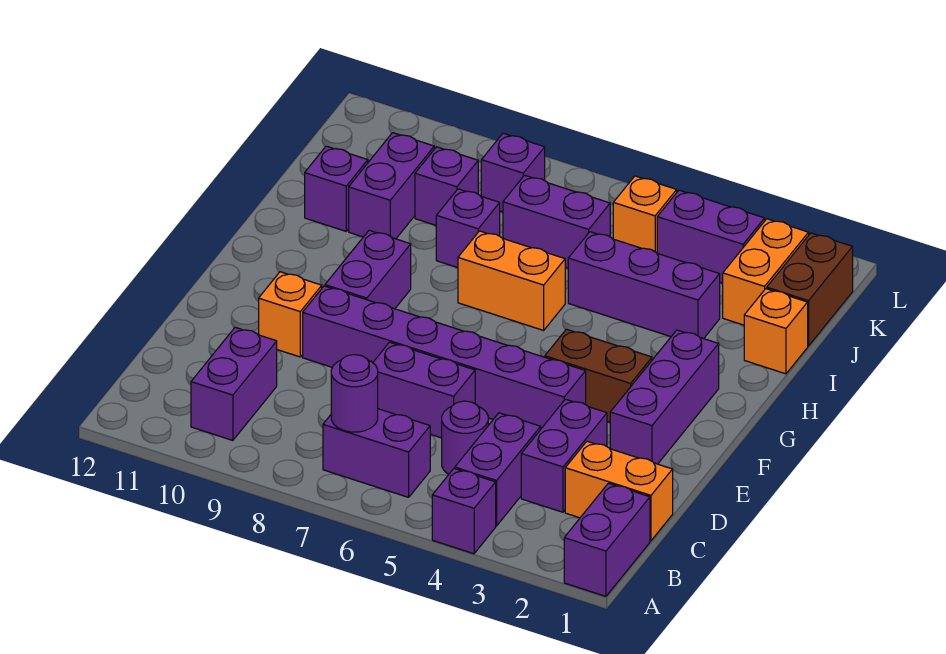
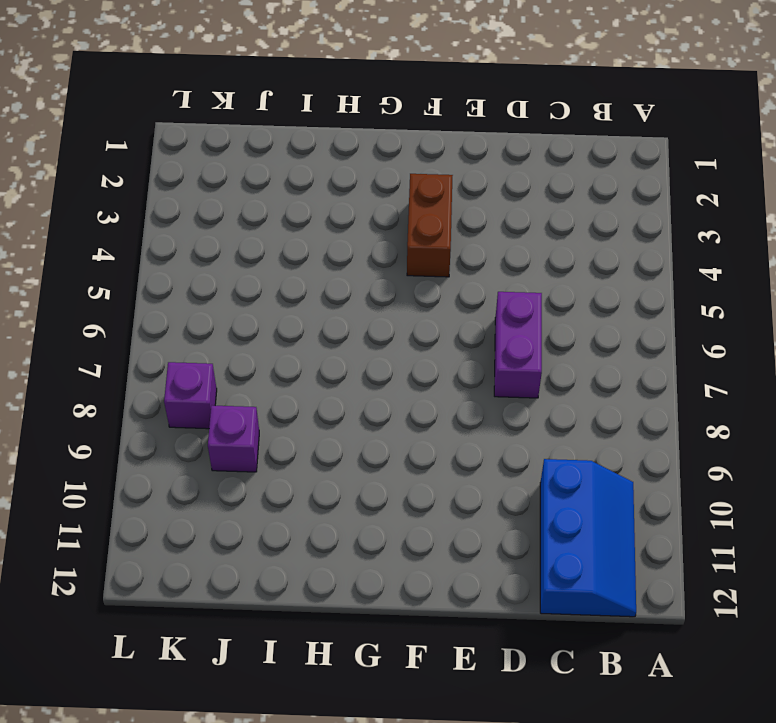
blue 2x3 slope [540,459,636,617] -> purple 1x2 brick [191,327,277,440]
none -> purple 1x2 brick [564,483,650,596]
none -> purple 1x1 brick [432,469,496,554]
none -> purple 1x2 brick [455,413,541,526]

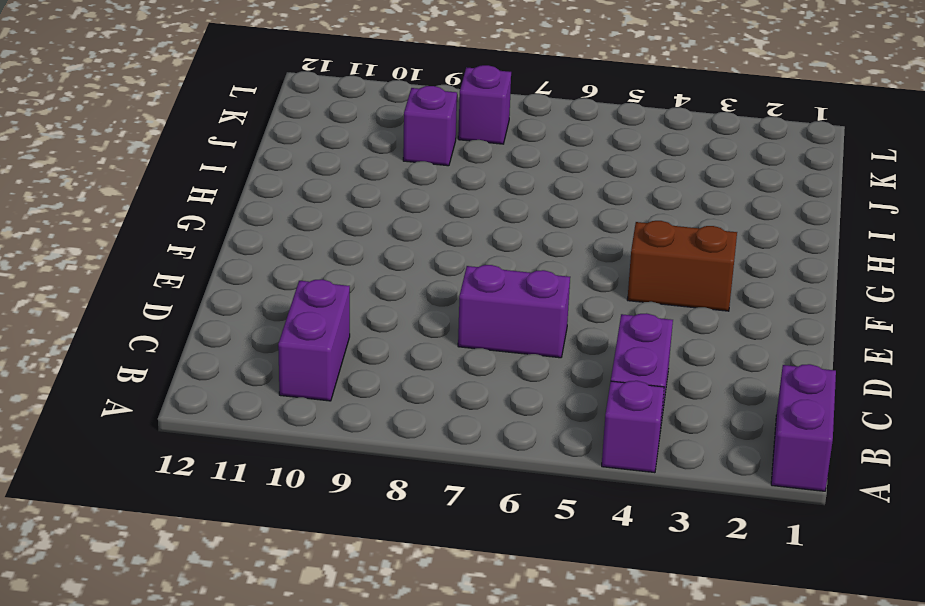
none -> purple 1x2 brick [323,409,430,497]
none -> orange 1x2 brick [565,441,673,541]
none -> purple 1x2 brick [521,399,607,512]

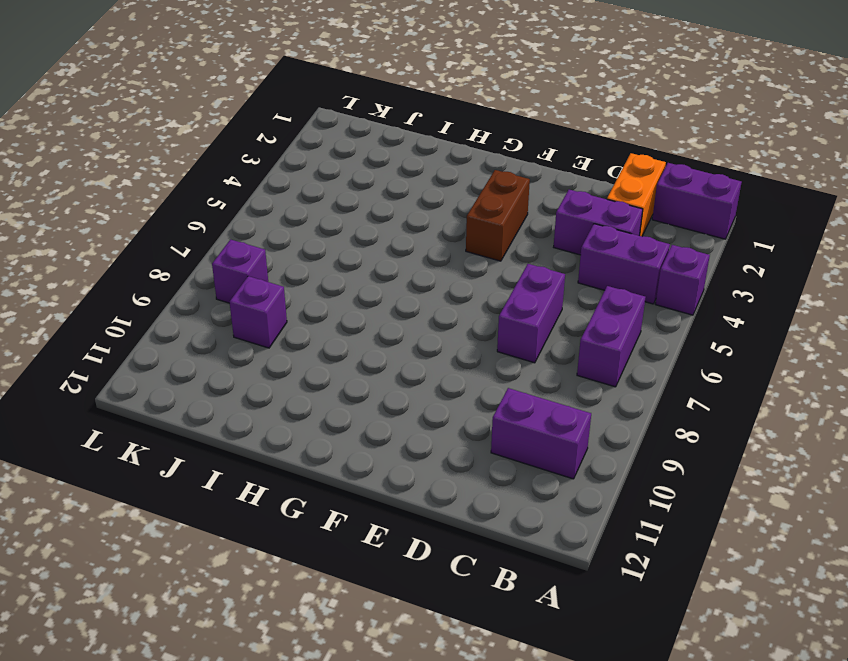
none -> purple 1x1 round brick [442,401,488,475]
none -> purple 1x3 brick [610,330,719,464]
none -> purple 1x6 brick [303,286,586,428]

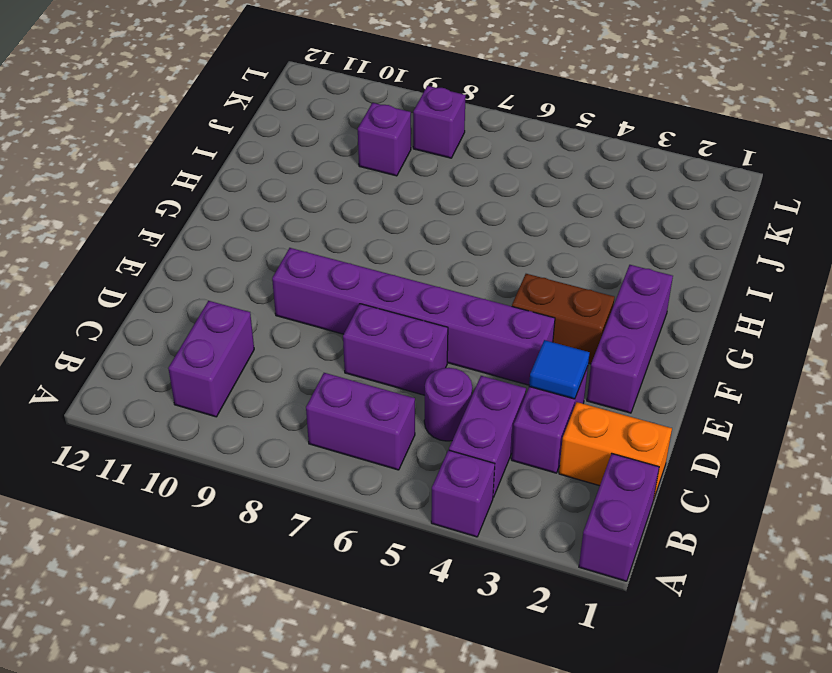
blue 1x1 tile [529,340,590,399] -> none
none -> orange 1x1 brick [259,272,322,357]
none -> purple 1x2 brick [325,230,411,309]
none -> orange 1x2 brick [458,231,565,330]

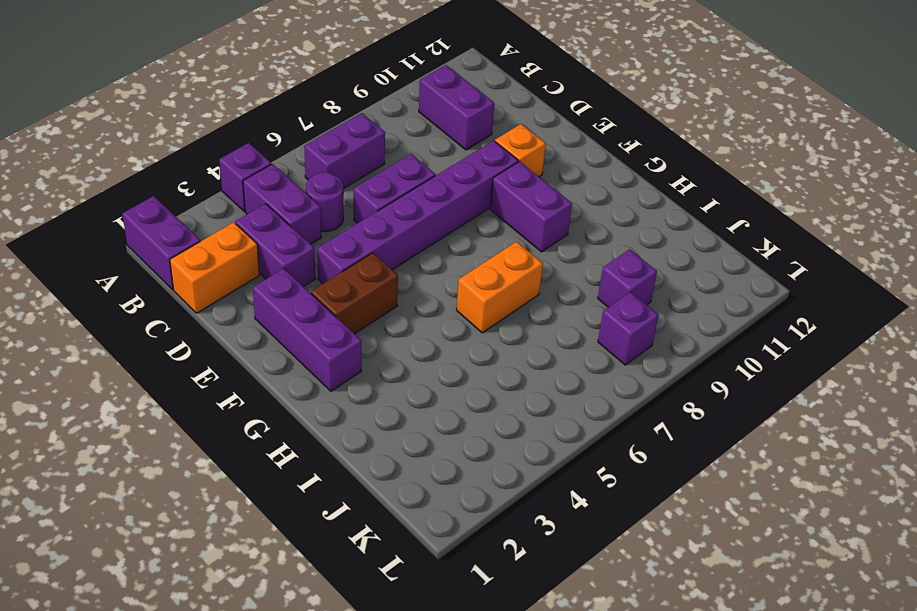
none -> orange 1x1 brick [744,289,808,374]
none -> purple 1x3 brick [568,232,720,339]
none -> purple 1x1 brick [436,189,500,268]

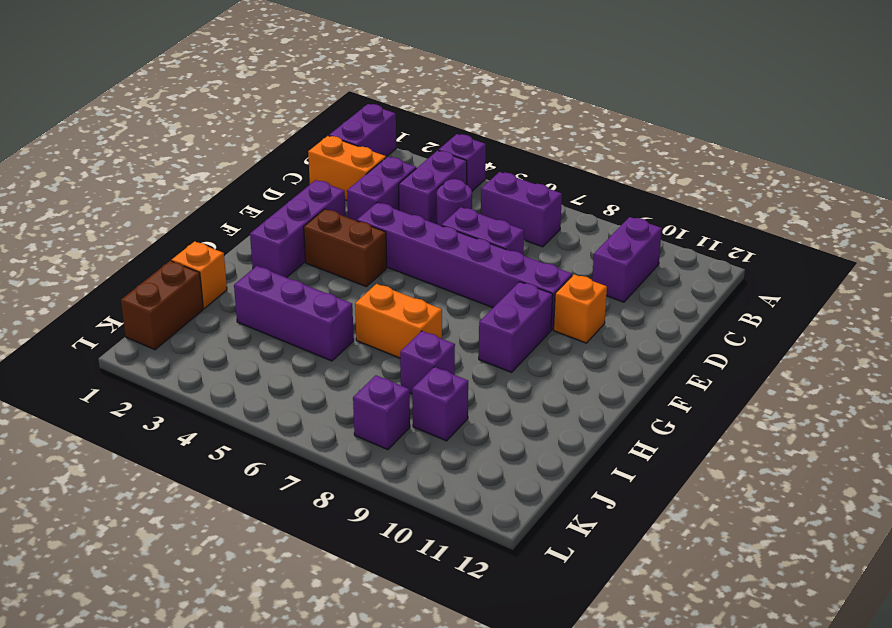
none -> purple 1x2 brick [349,133,434,239]
none -> purple 1x1 brick [305,146,368,231]
none -> orange 1x2 brick [723,219,809,325]

